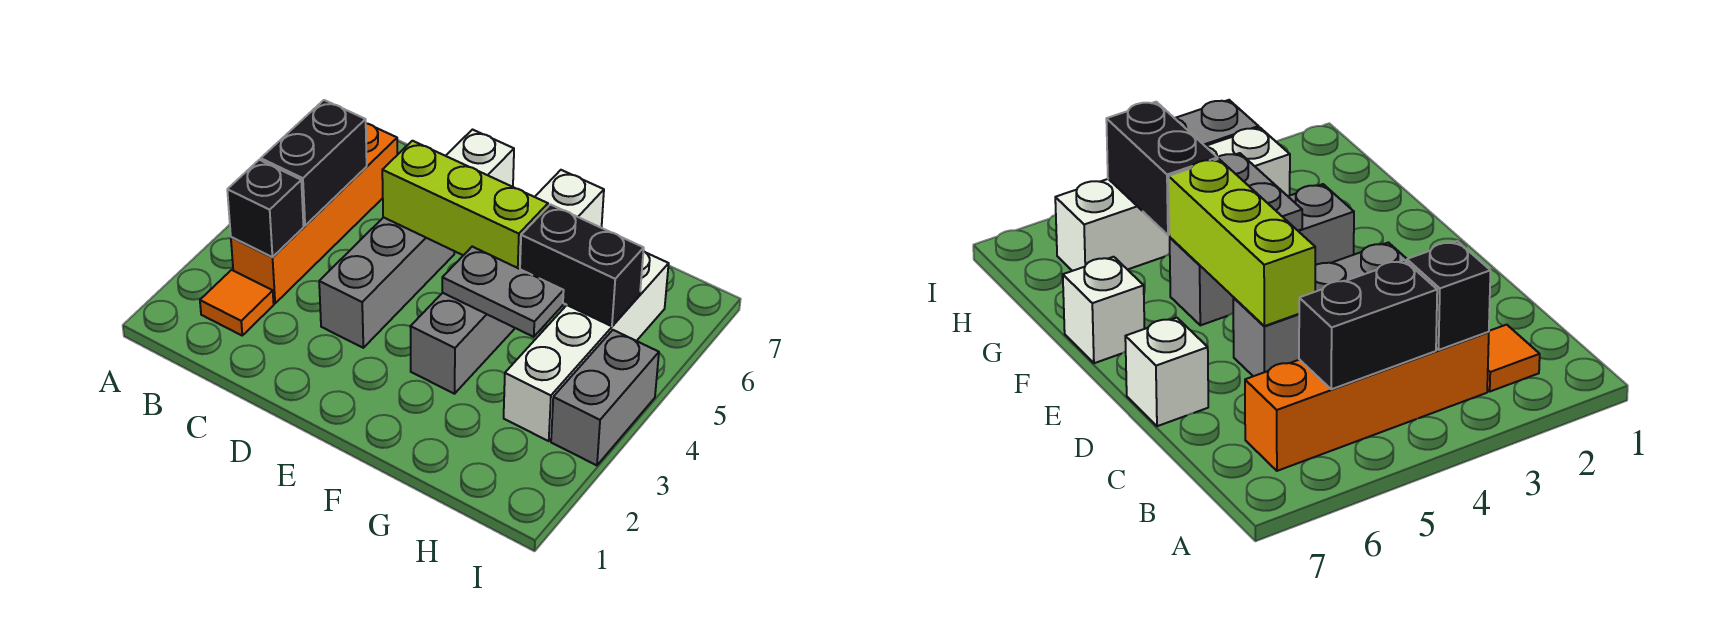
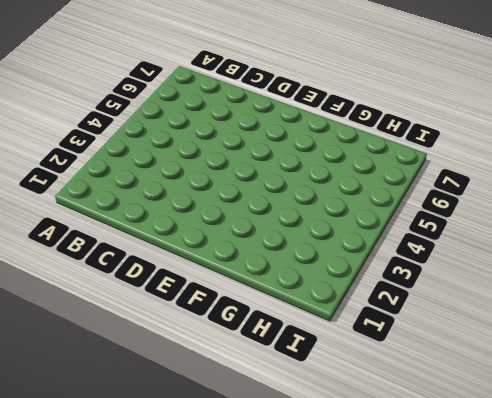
none -> orange 1x1 tile [200,270,274,335]
none -> orange 1x4 brick [231,124,397,303]
none -> grey 1x3 brick [319,217,454,348]

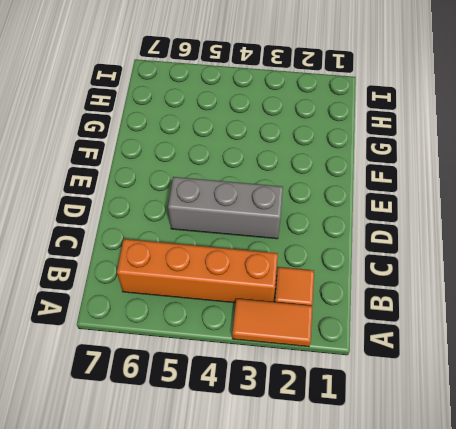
orange 1x2 tile [232,299,312,347] -> none
none -> white 1x1 brick [446,130,514,187]
none -> grey 1x3 brick [410,293,515,394]
none -> white 1x1 brick [535,170,604,228]

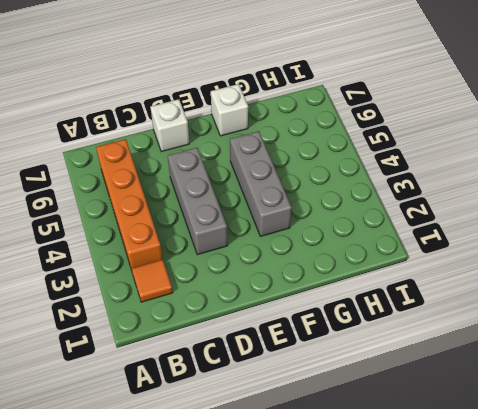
none -> white 1x4 brick [504,251,669,441]
none -> grey 1x2 brick [551,330,659,465]
none -> black 1x1 brick [227,160,304,257]

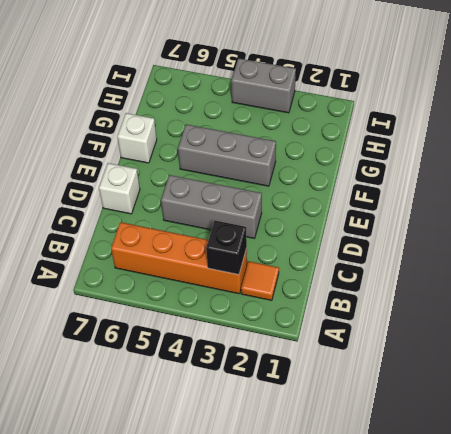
none -> white 1x4 brick [504,251,669,441]
none -> black 1x2 brick [261,100,367,226]
none -> lime 1x3 brick [382,141,548,269]

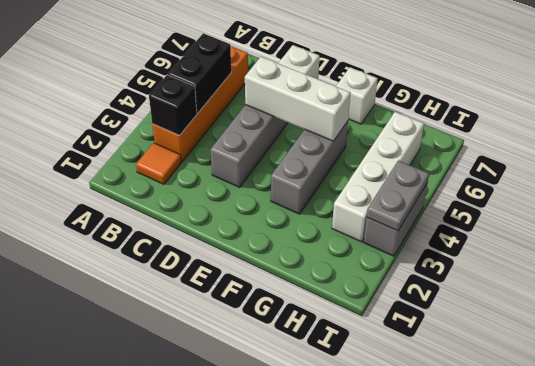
white 1x3 brick [245,57,351,141] -> lime 1x3 brick [382,141,548,269]
grey 1x2 plate [367,161,429,231] -> grey 1x2 plate turned to [442,247,564,337]
none -> black 1x2 brick [520,204,644,326]

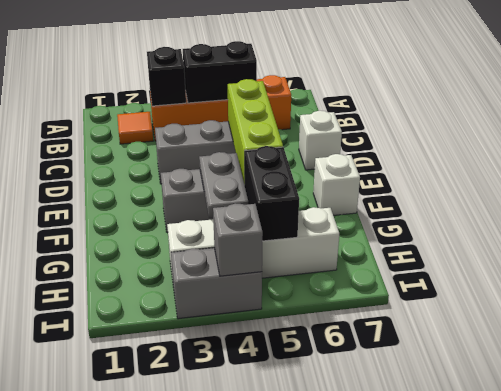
grey 1x1 brick [213,203,263,276] -> none

